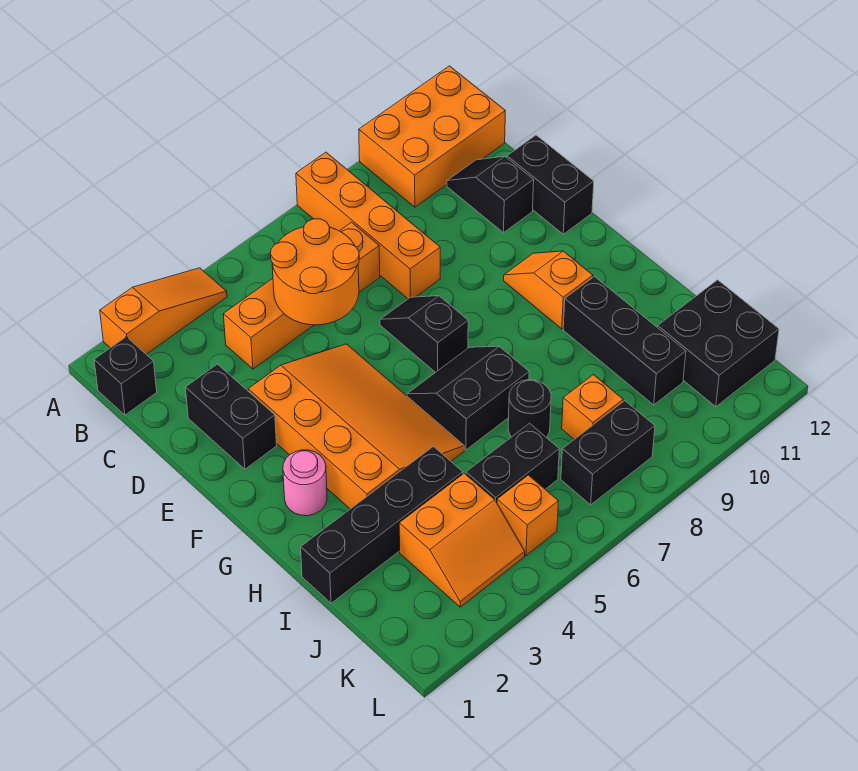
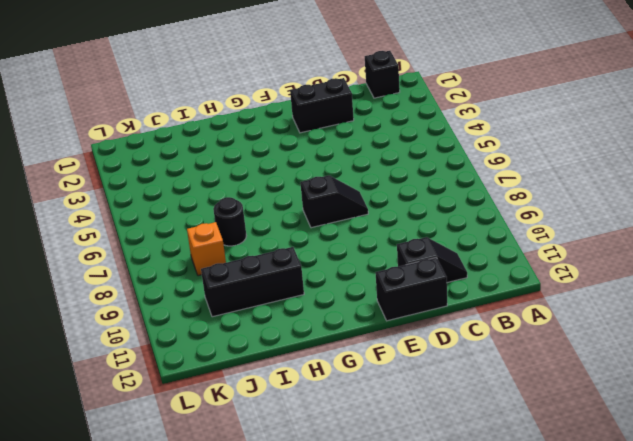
none -> orange 1x3 slope [100,268,227,354]
none -> orange 1x4 brick [296,152,440,299]
none -> orange 2x3 brick [359,66,505,207]

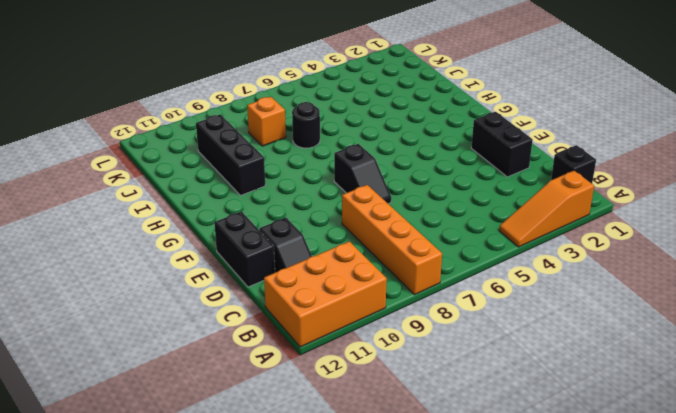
none -> orange 1x4 brick [223,222,380,369]
none -> orange 3x4 slope [248,344,464,509]
none -> orange 1x2 slope [504,251,593,329]

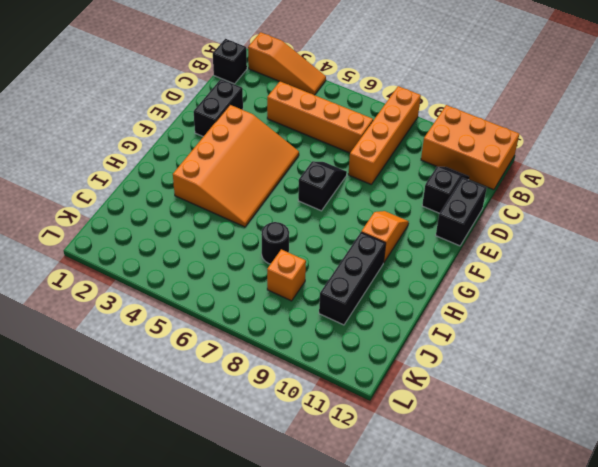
none -> pink 1x1 round brick [283,450,327,516]
none -> black 2x2 slope [407,346,529,450]
none -> black 1x4 brick [301,446,463,603]

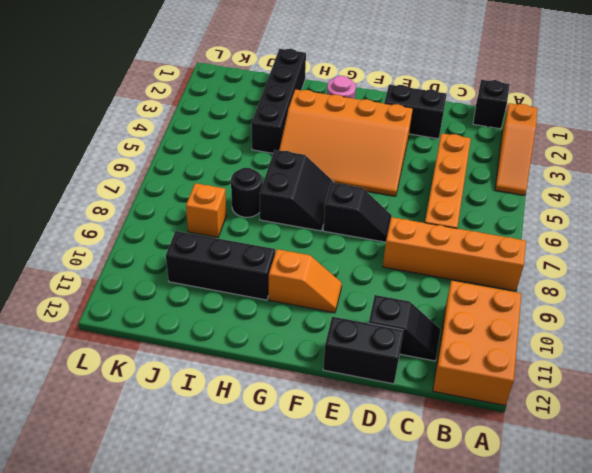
none -> orange 2x2 slope [399,473,525,607]
none -> black 1x2 brick [466,423,559,502]
none -> black 2x2 brick [657,280,779,407]

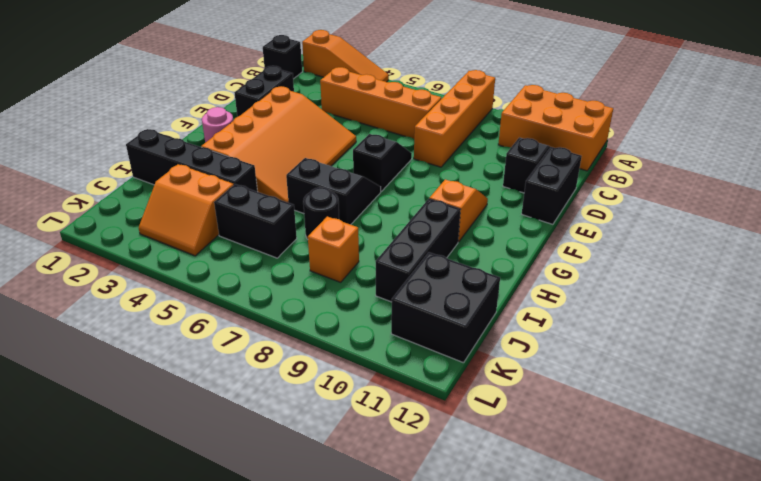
none -> orange 1x1 brick [497,475,558,555]
none -> black 1x2 brick [561,401,655,505]
none -> orange 2x2 round brick [271,219,359,325]

